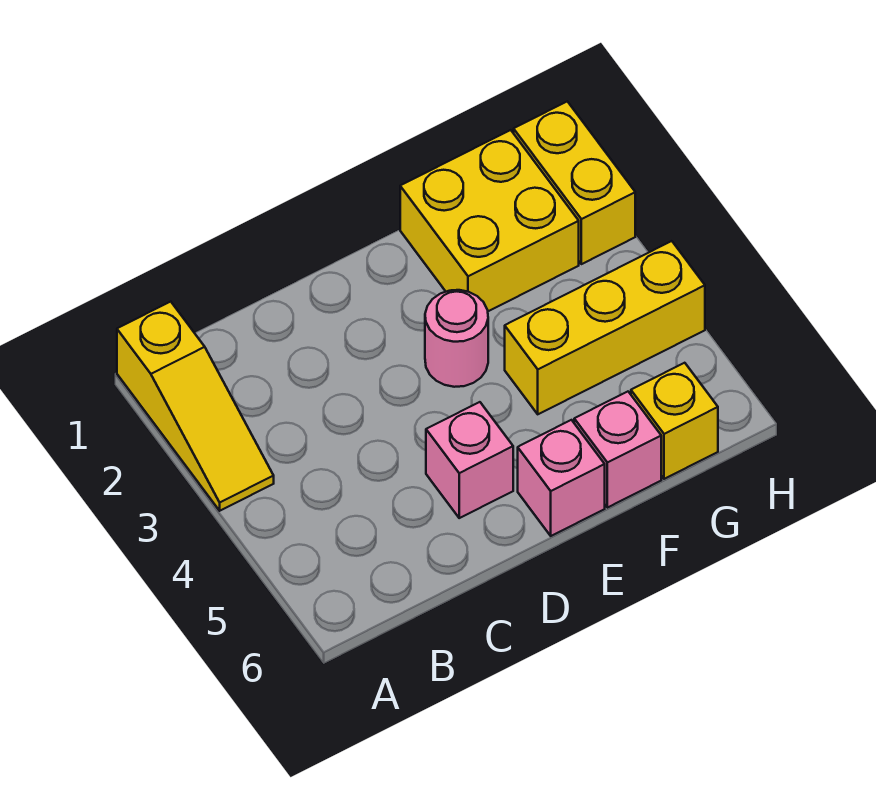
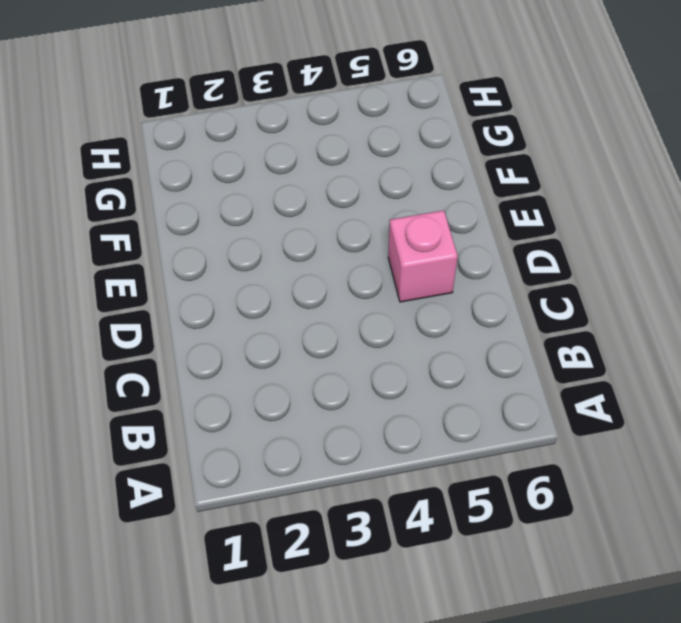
none -> yellow 1x3 slope [117,302,274,511]
none -> pink 1x1 round brick [425,290,488,387]

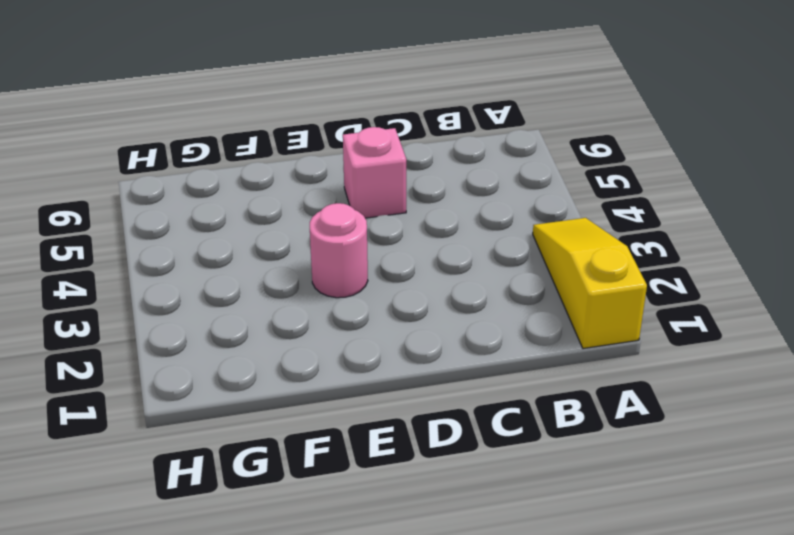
none -> pink 1x1 brick [518,420,605,536]
none -> yellow 2x2 brick [400,130,579,311]

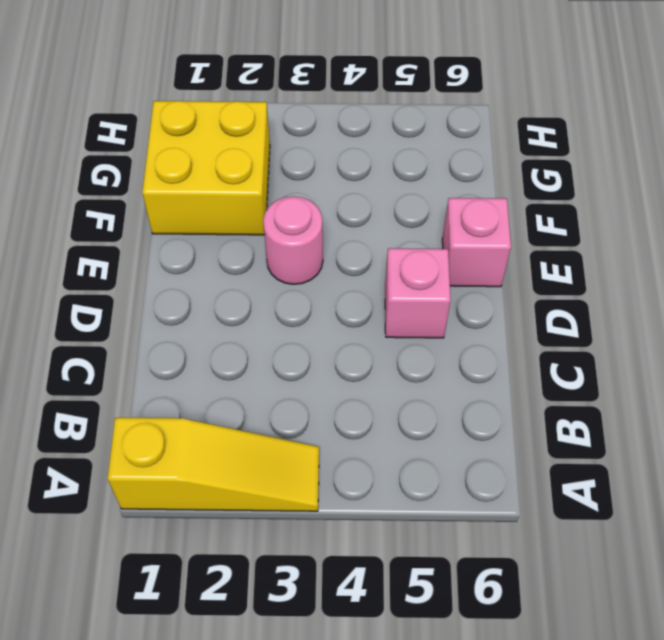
none -> yellow 1x3 brick [505,241,705,414]
none -> pink 1x1 brick [574,392,661,508]

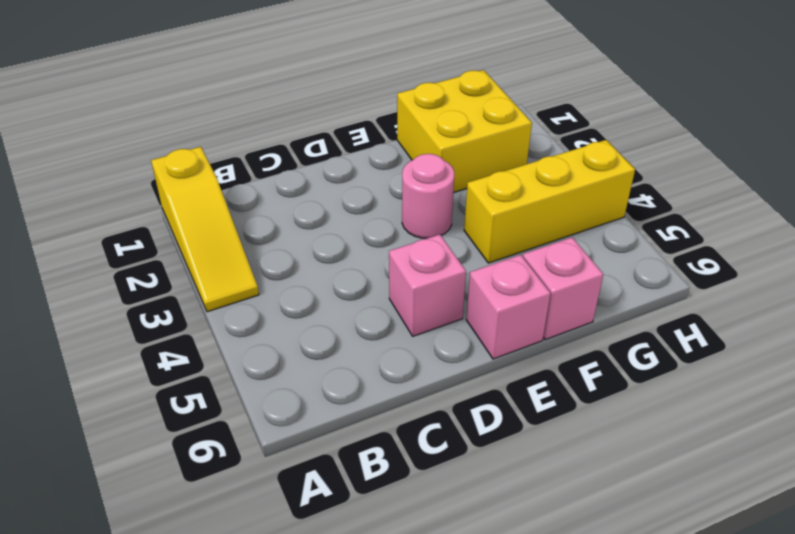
none -> yellow 1x1 brick [631,363,718,479]
none -> yellow 1x2 brick [514,101,635,264]

